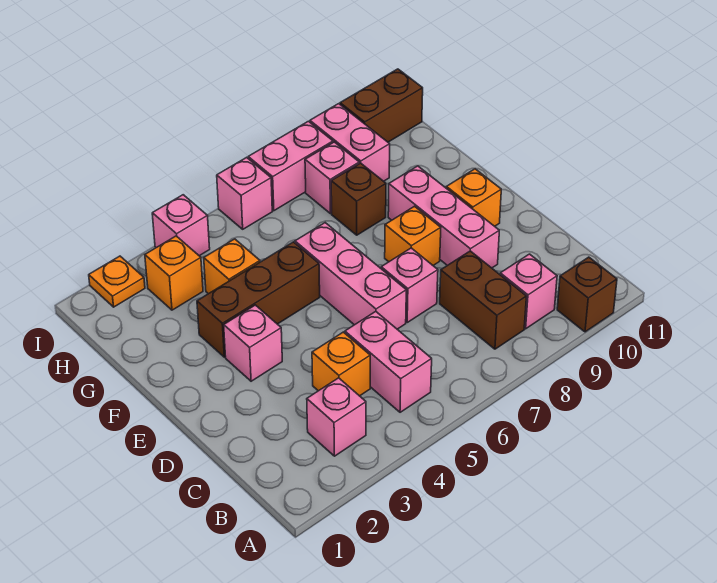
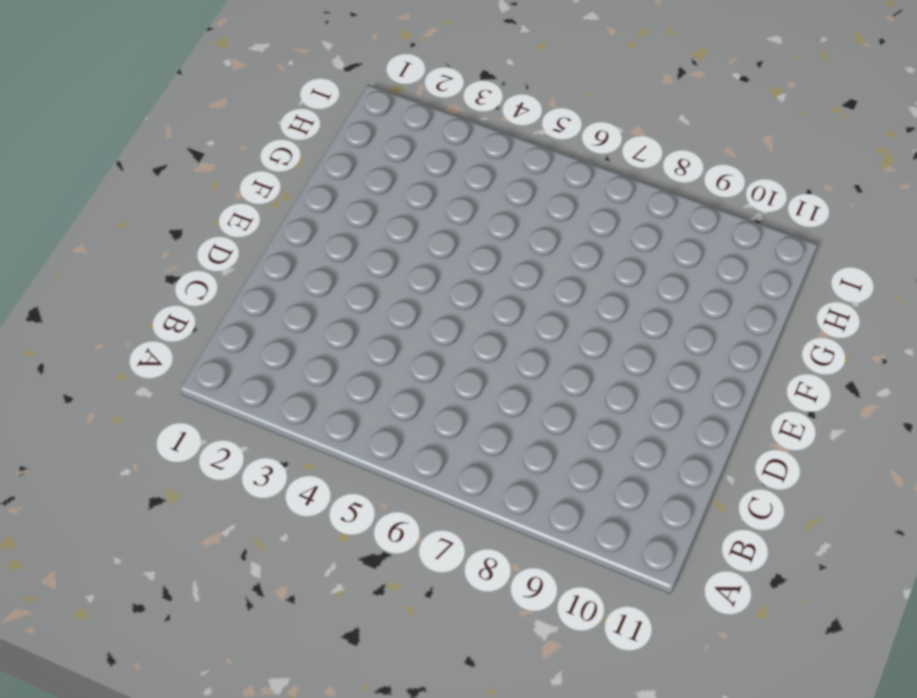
none -> brown 1x1 brick [557,257,617,332]
none -> pink 1x1 brick [307,378,366,456]
none -> pink 1x2 brick [345,312,432,412]

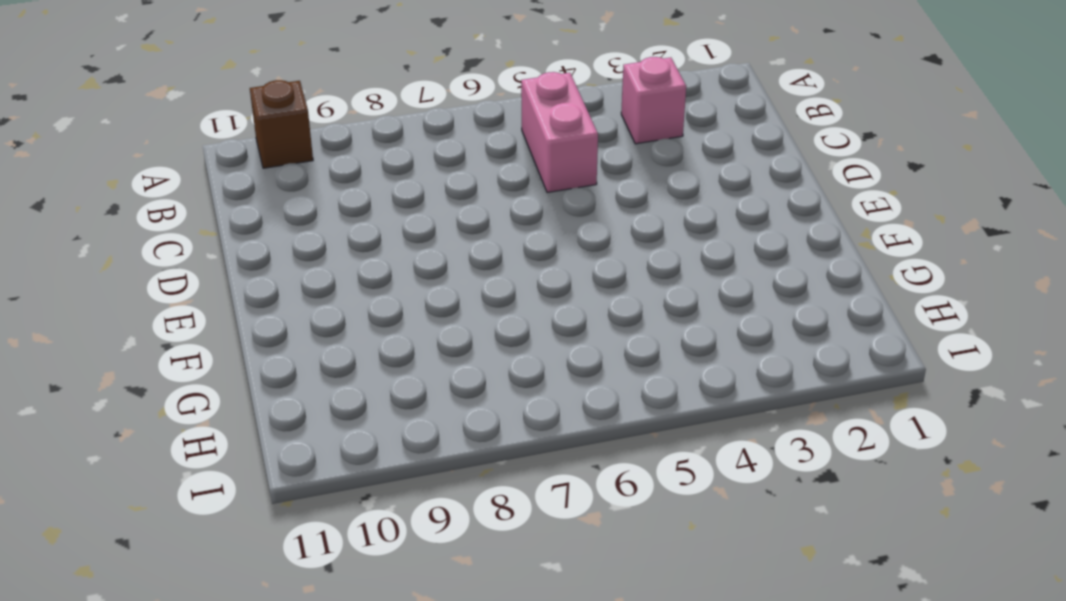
none -> brown 1x2 brick [440,251,527,349]
none -> pink 1x1 brick [500,254,557,329]
none -> orange 1x1 brick [312,332,370,396]

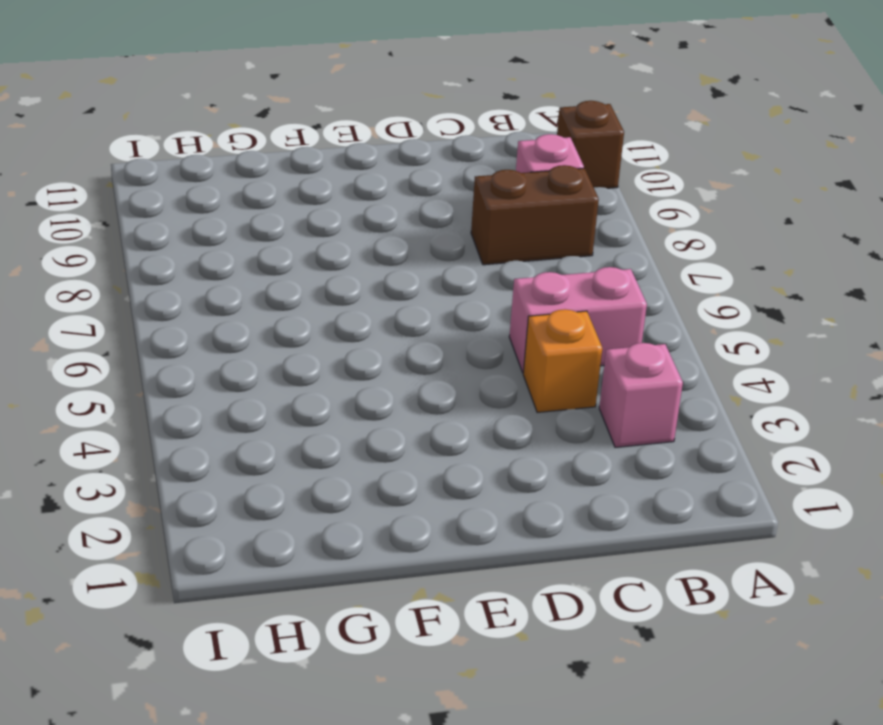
none -> pink 1x3 brick [295,223,406,329]
none -> pink 1x1 brick [381,248,438,322]
none -> pink 1x3 brick [388,166,499,268]

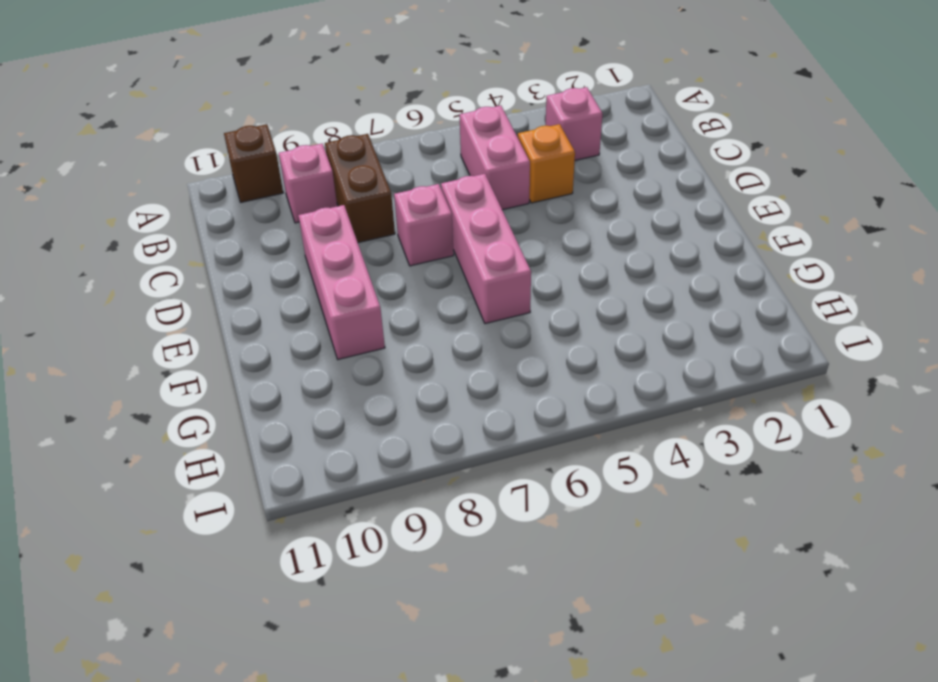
none -> pink 1x1 brick [224,305,282,381]
none -> orange 1x1 brick [385,206,441,265]
none -> orange 1x1 brick [446,169,501,226]

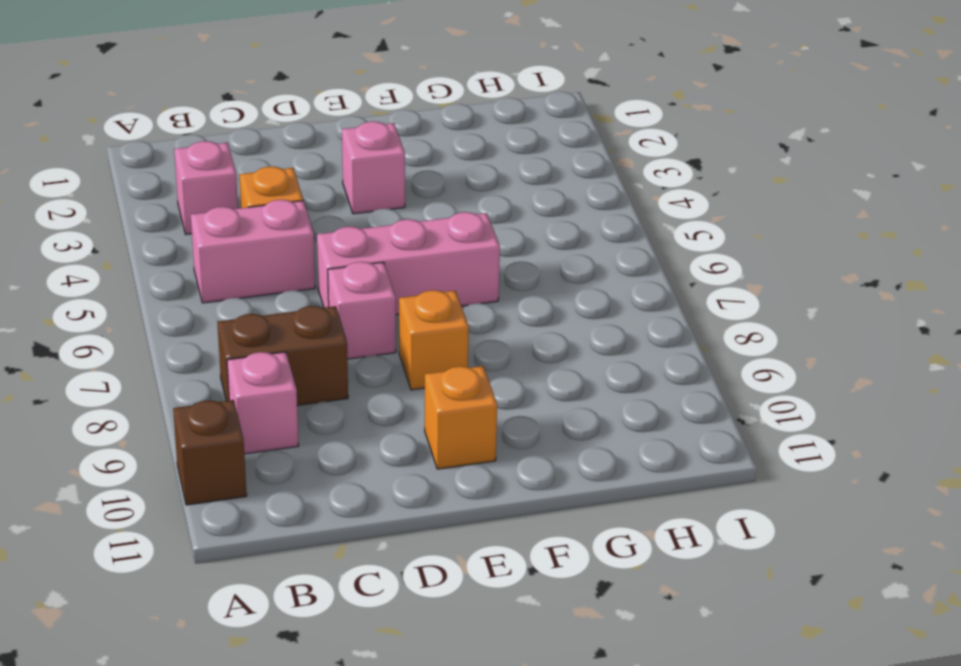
none -> pink 1x3 brick [388,166,499,268]
none -> brown 1x3 brick [197,242,320,357]
none -> orange 1x1 brick [204,239,260,294]

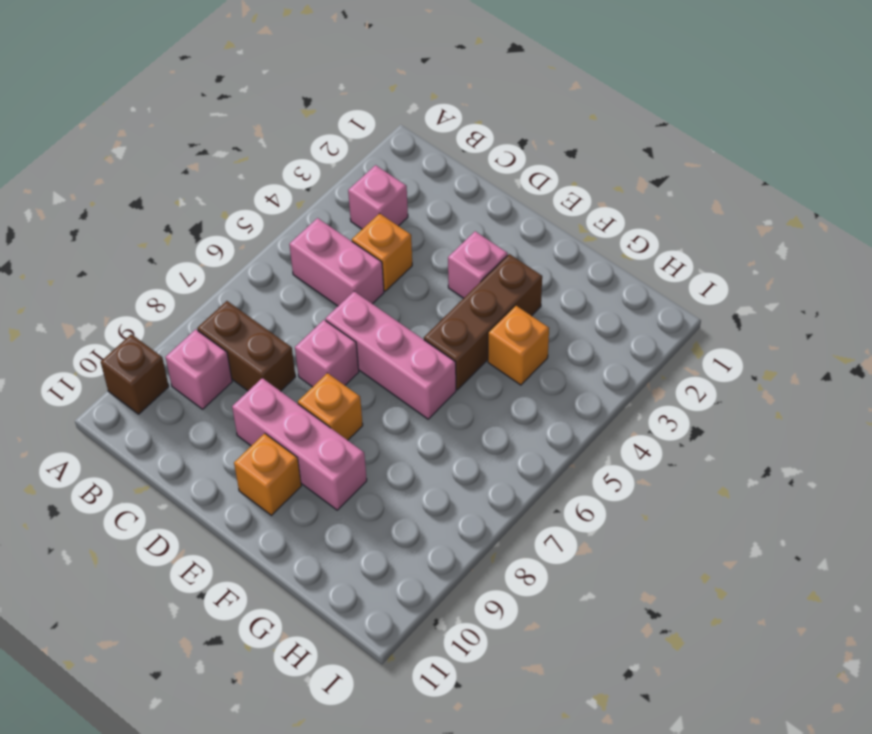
none -> brown 1x1 brick [331,163,386,235]
none -> orange 1x1 brick [145,236,203,310]
none -> pink 1x1 brick [305,142,359,214]

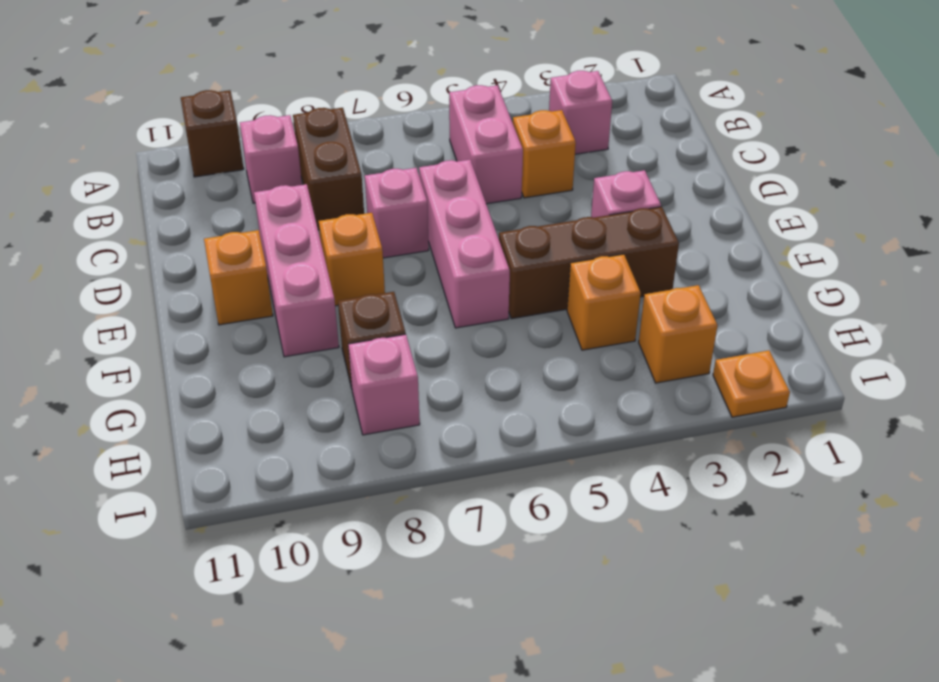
none -> pink 1x2 brick [310,104,390,181]
none -> pink 1x1 brick [152,195,210,256]
none -> pink 1x1 brick [217,157,272,229]

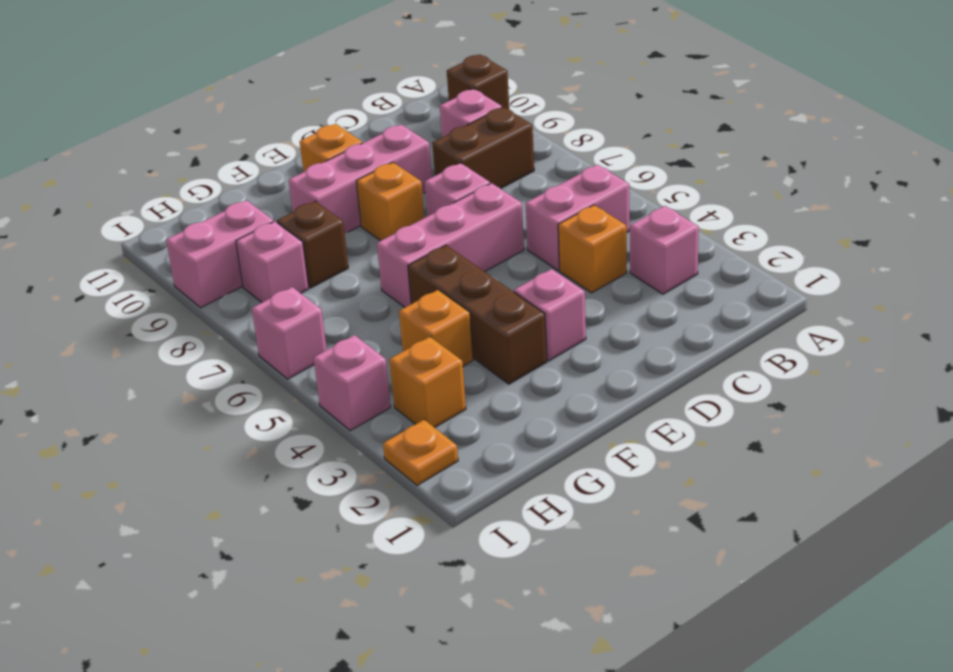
none -> pink 1x2 brick [248,121,333,211]
none -> brown 1x2 brick [340,69,423,142]

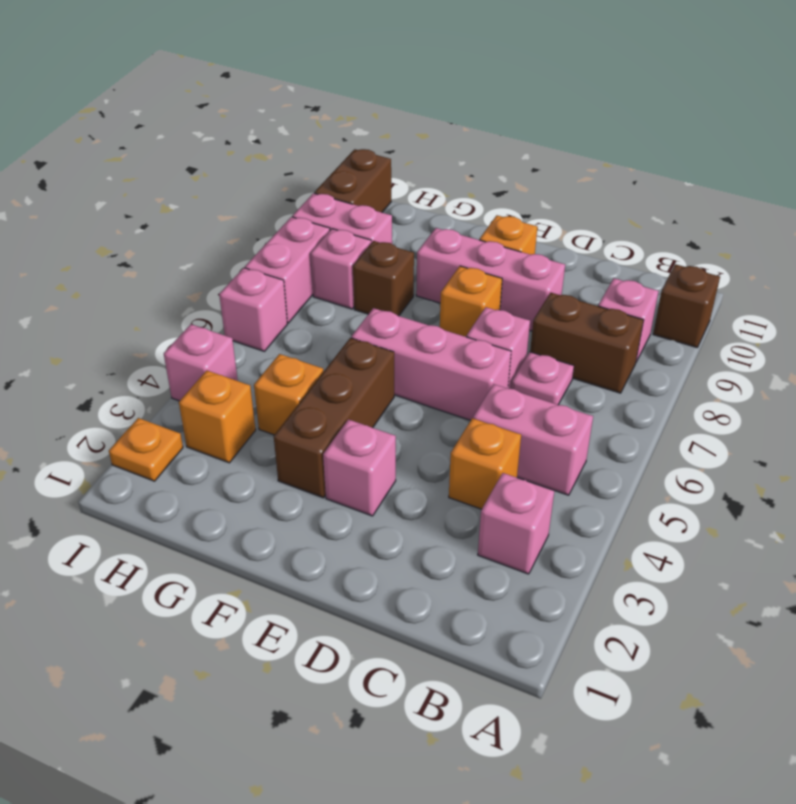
pink 1x1 plate [511,352,574,405] -> none

